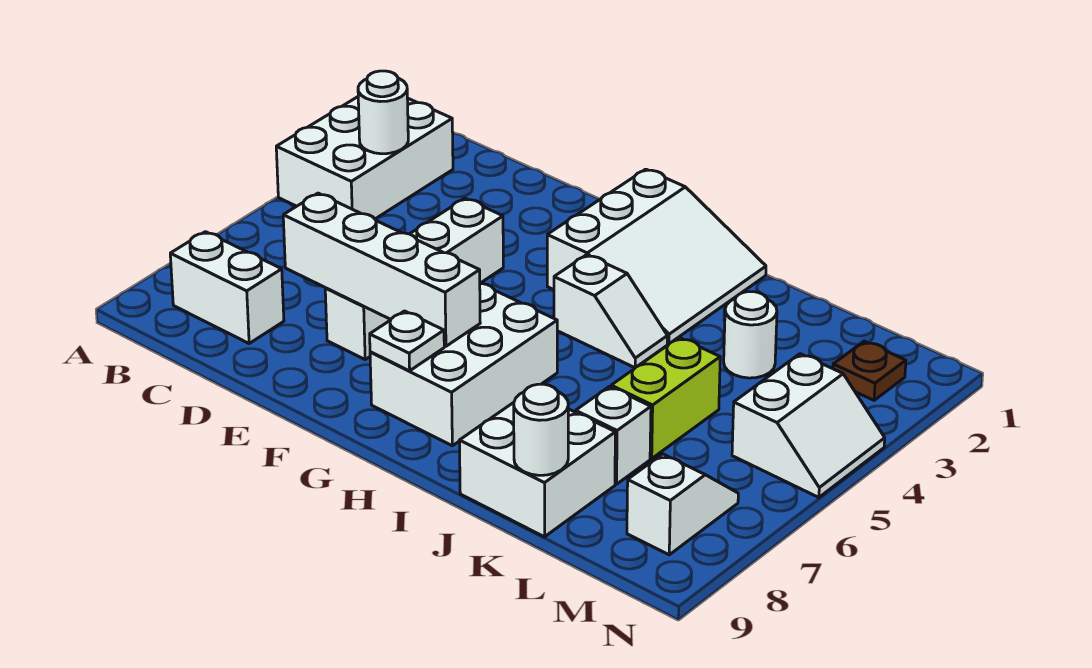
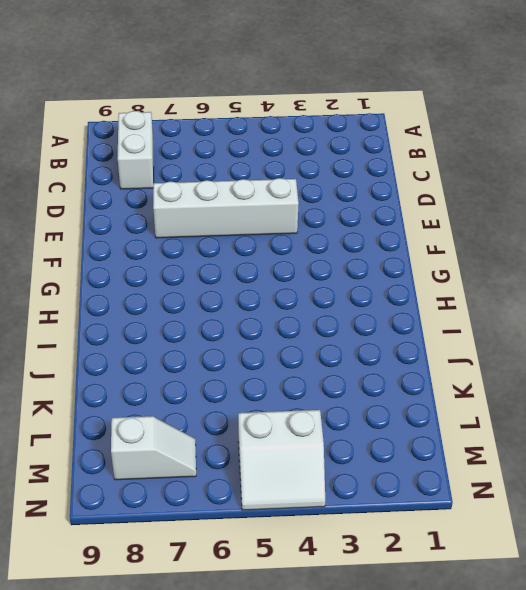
none -> white 2x3 brick [276,97,453,219]
none -> white 3x3 slope [547,169,766,344]
none -> white 2x3 brick [370,284,557,446]

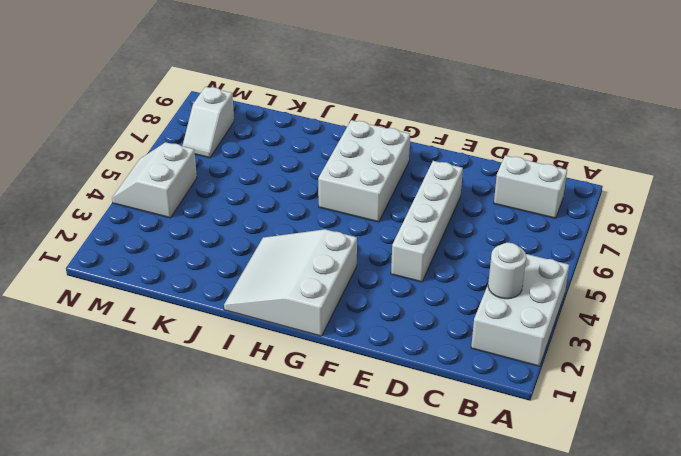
none -> white 1x2 slope [554,255,667,368]
none -> white 2x2 brick [459,403,615,537]
none -> white 1x1 round brick [724,292,777,378]

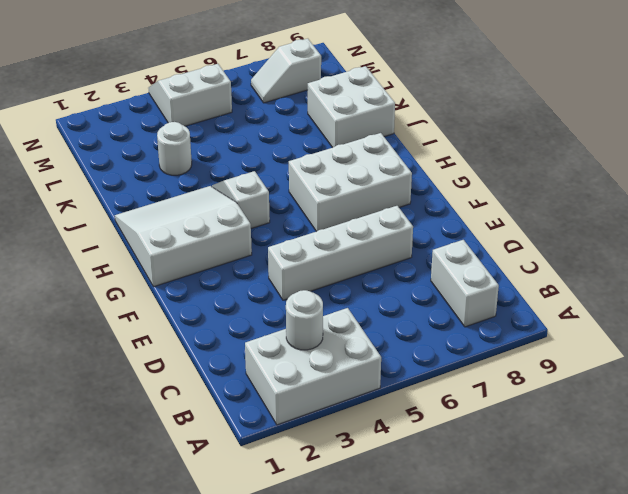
none -> lime 1x2 brick [611,337,720,459]
none -> white 1x1 brick [576,387,651,484]
none -> brown 1x1 plate [833,341,906,400]

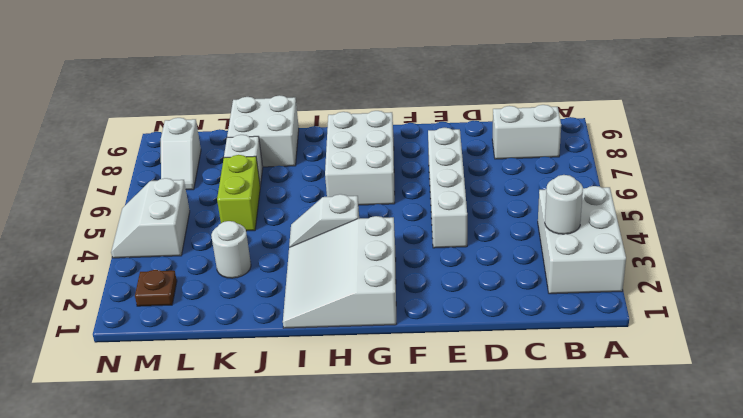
none -> white 1x4 brick [283,193,480,346]
none -> white 1x1 plate [370,311,444,371]
none -> white 1x1 round brick [514,384,568,475]

